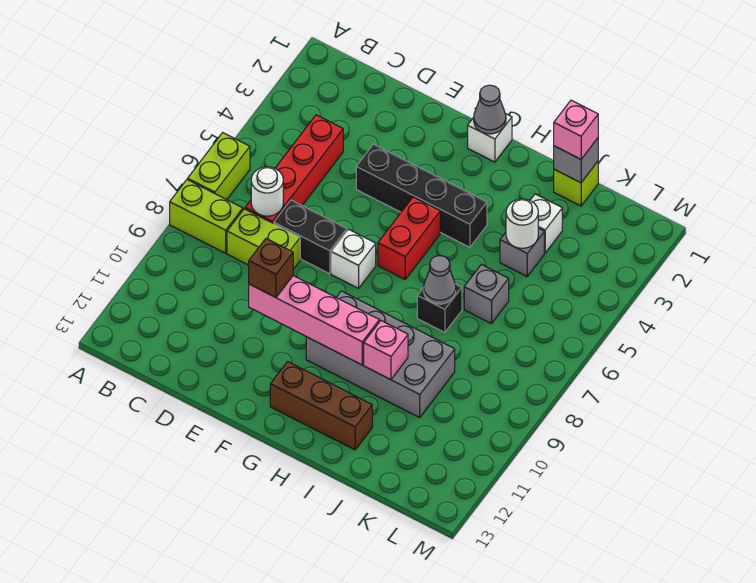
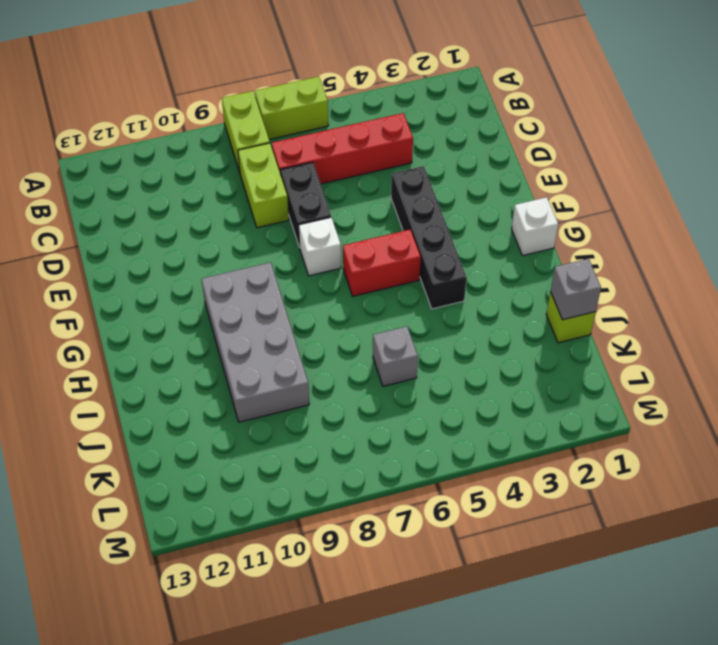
none -> brown 1x3 brick [270,362,372,450]
none -> black 1x1 brick [417,284,462,332]
none -> white 1x1 brick [530,194,562,253]

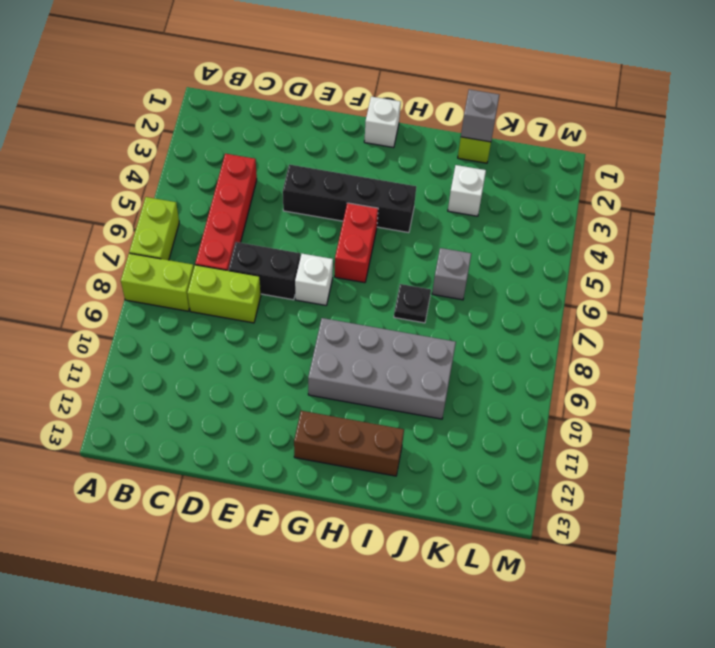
black 1x1 plate [394,284,431,323] -> black 1x1 brick [417,284,462,332]
none -> grey 1x1 brick [500,228,544,276]
none -> white 1x1 round brick [251,167,283,216]
none -> pink 1x4 brick [249,276,379,365]

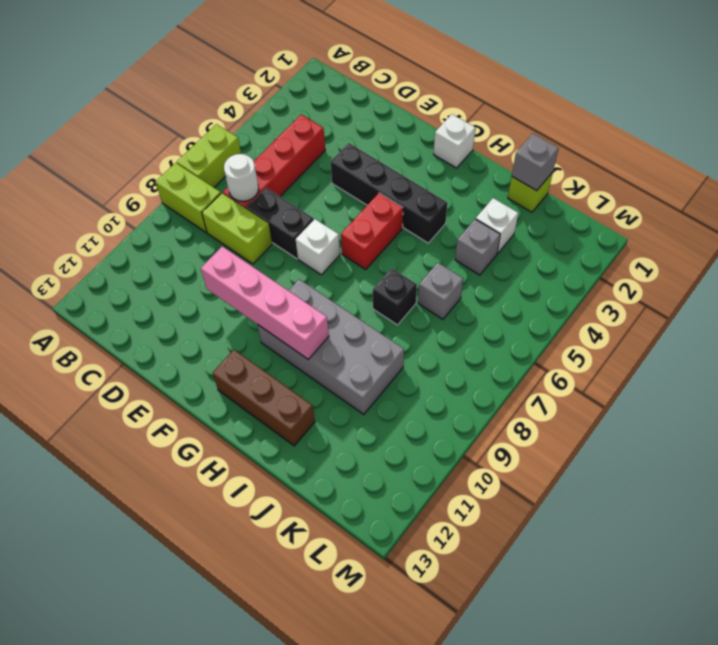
none -> grey 1x1 cone [474,85,506,134]
none -> grey 1x1 cone [424,256,456,304]
none -> pink 1x1 brick [364,321,408,380]

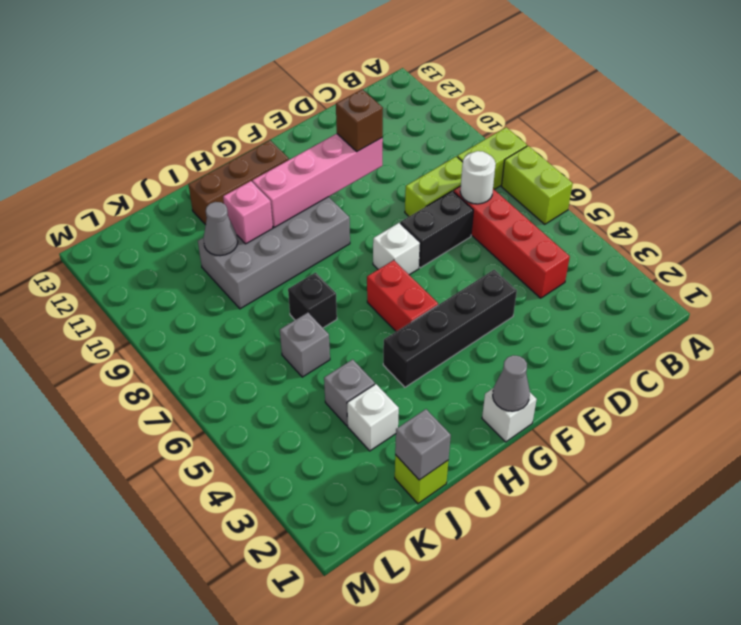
grey 1x1 cone [203,202,238,256] -> grey 1x1 cone moved to [424,256,456,304]
none -> white 1x1 round brick [506,199,538,248]
none -> pink 1x1 brick [554,100,598,159]

